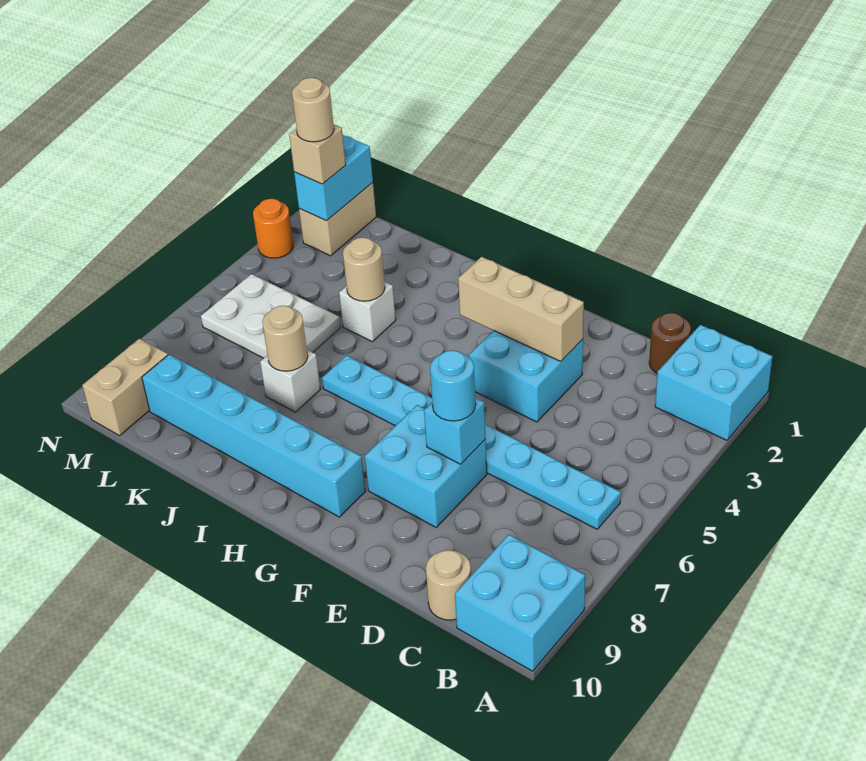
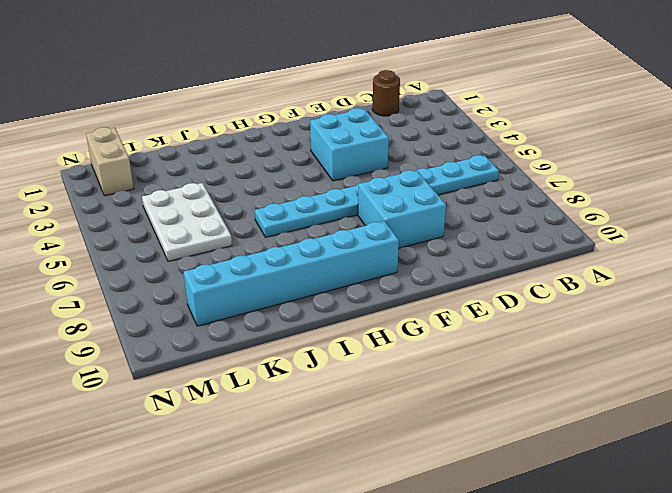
white 2x3 plate [142,183,232,261] -> white 2x3 plate turned to [201,274,340,358]
none -> cyan 2x2 brick [655,325,773,440]
none -> cyan 2x2 brick [455,535,585,671]
none -> tan 1x1 round brick [426,550,471,620]

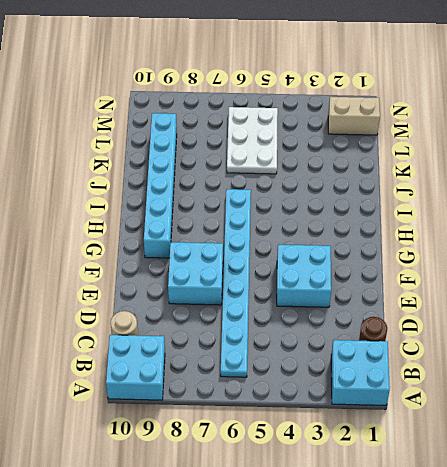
none -> white 1x1 brick [339,282,396,342]
none -> white 1x1 brick [260,350,321,412]
none -> tan 1x2 brick [82,339,168,436]

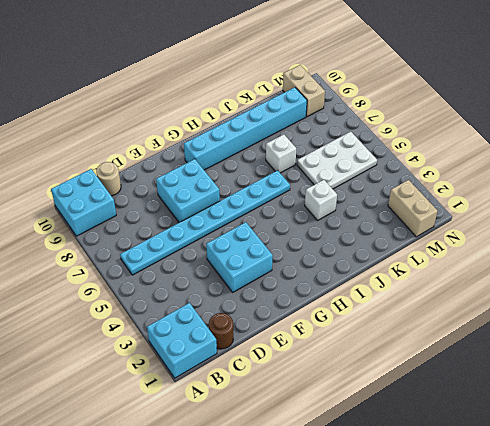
none -> orange 1x1 round brick [253,199,294,258]
none -> tan 1x3 brick [458,257,584,361]
none -> cyan 1x1 brick [424,398,486,464]

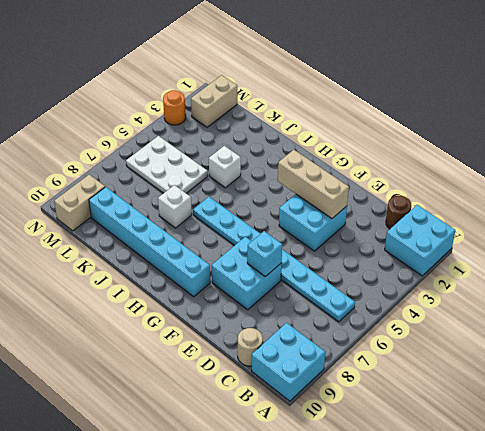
none -> tan 1x1 round brick [343,237,385,301]
none -> tan 1x1 round brick [262,306,308,371]
none -> cyan 1x2 brick [294,135,373,221]

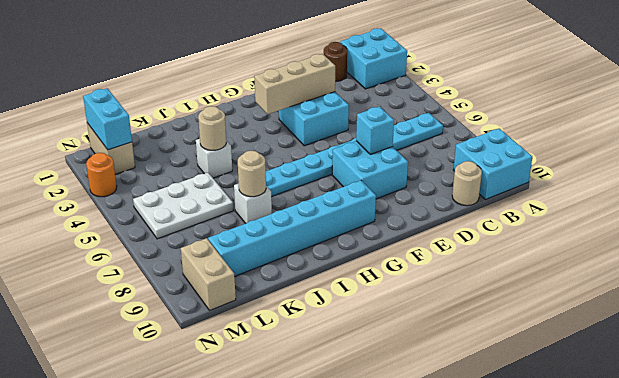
none -> cyan 1x1 round brick [430,350,476,421]
none -> tan 1x1 brick [289,125,346,184]
none -> tan 1x1 round brick [292,78,334,142]

